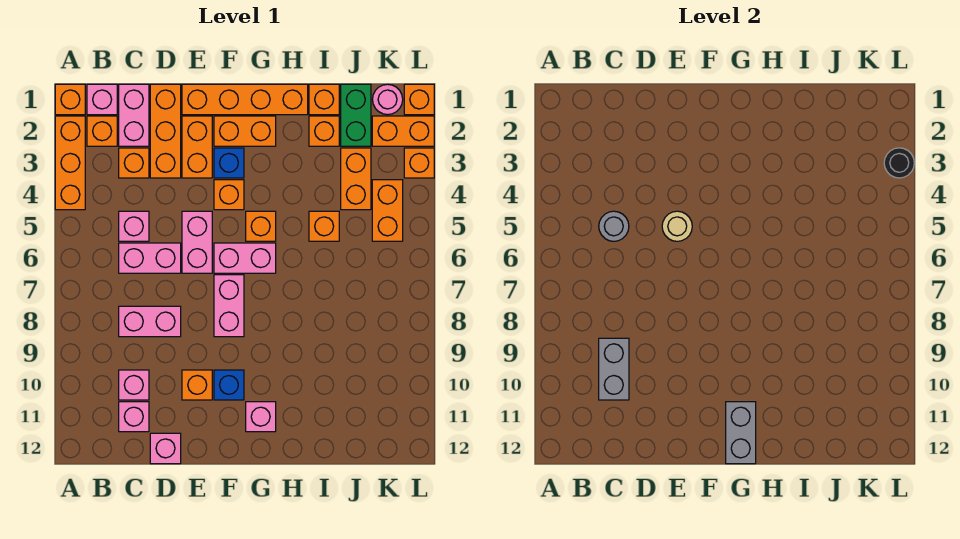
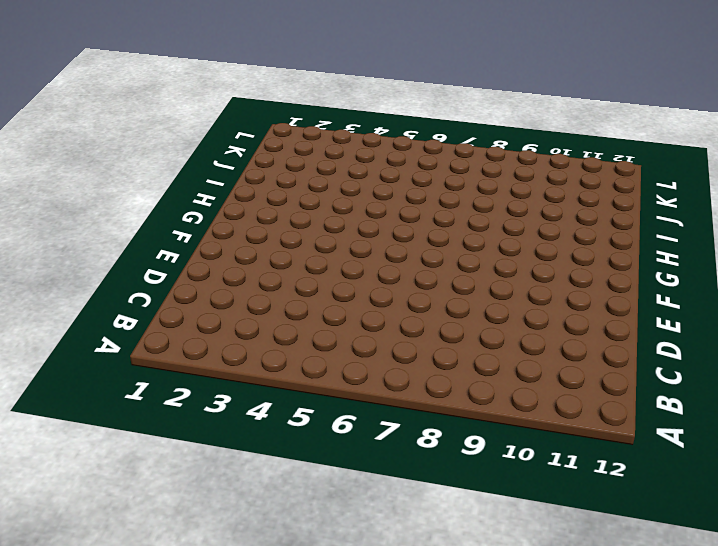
none -> orange 1x1 brick [55,84,85,115]
none -> orange 1x3 brick [55,116,85,210]
none -> pink 1x1 brick [87,84,117,115]
none -> orange 1x1 brick [87,116,117,146]

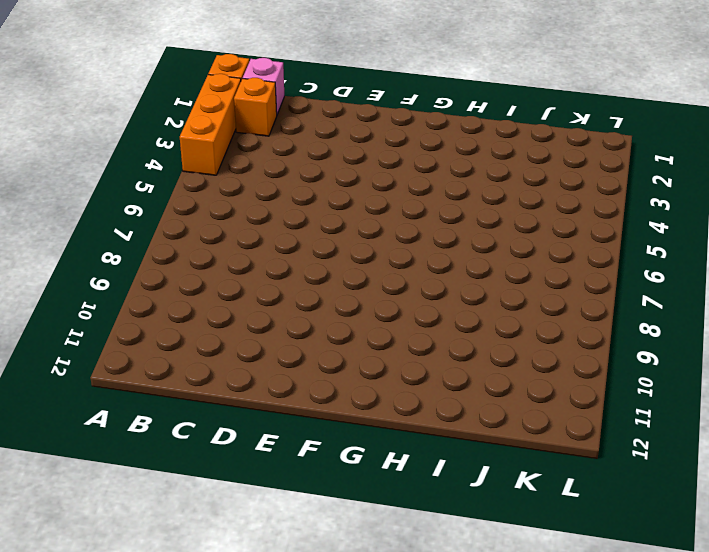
none -> pink 1x2 brick [119,84,149,146]
none -> orange 1x1 brick [119,148,149,178]
none -> pink 1x1 brick [119,211,149,241]
none -> pink 1x2 brick [119,243,181,273]

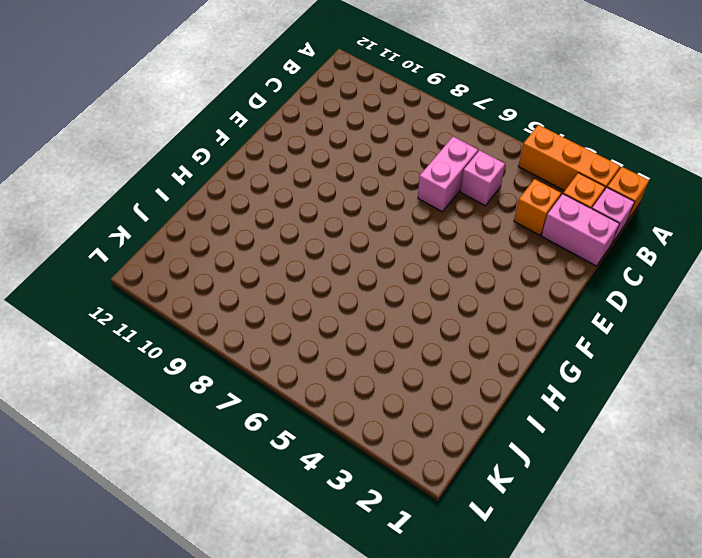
none -> pink 1x2 brick [119,306,181,337]
none -> pink 1x1 brick [119,370,149,400]
none -> pink 1x1 brick [119,402,149,432]
none -> orange 1x3 brick [150,84,181,178]

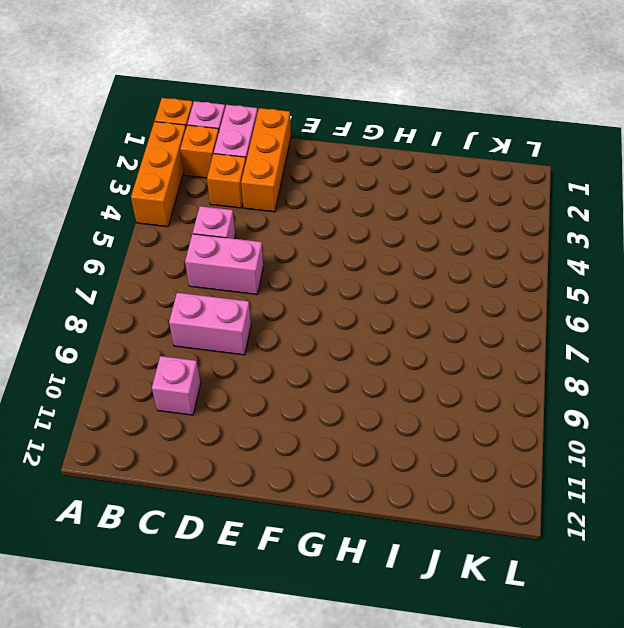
none -> pink 1x1 brick [119,402,149,432]
none -> pink 1x1 brick [150,433,181,464]
none -> orange 1x4 brick [182,84,308,115]
none -> orange 1x2 brick [182,116,212,178]

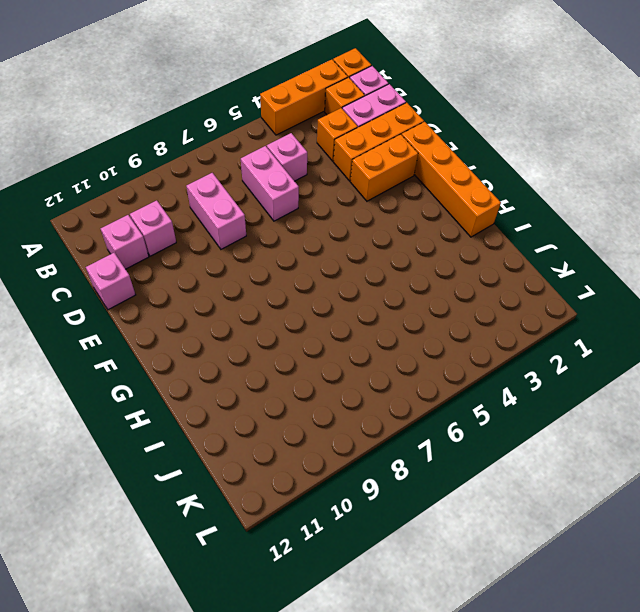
none -> pink 1x2 brick [182,211,212,273]
none -> orange 1x1 brick [182,370,212,400]
none -> orange 1x2 brick [214,116,276,146]
none -> blue 1x1 brick [214,148,244,178]

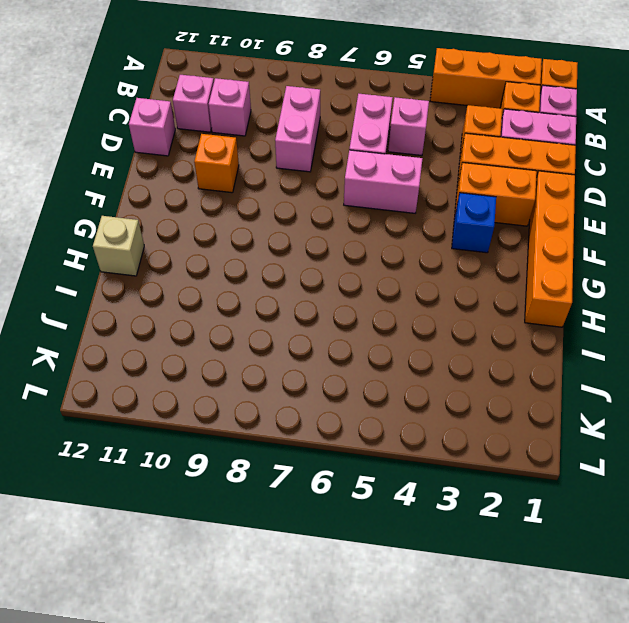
tan 1x1 brick [93,216,144,276] -> none
none -> orange 1x2 brick [214,116,276,146]
none -> orange 1x1 brick [214,180,244,210]
none -> pink 1x2 brick [214,243,276,273]
none -> pink 1x2 brick [214,275,244,337]

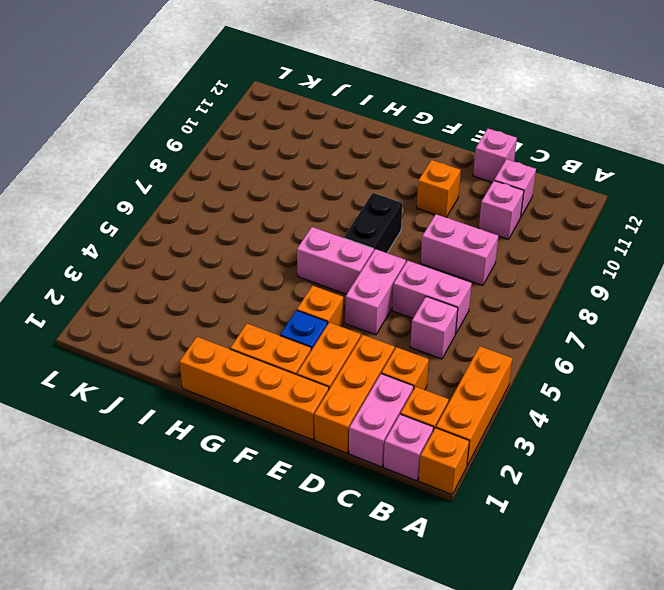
black 1x2 brick [344,193,402,253] -> pink 1x2 brick [214,275,244,337]
none -> blue 1x1 brick [214,370,244,400]
none -> orange 1x1 brick [246,211,276,241]
none -> pink 1x1 brick [246,402,276,432]
none -> orange 1x1 brick [309,84,339,115]

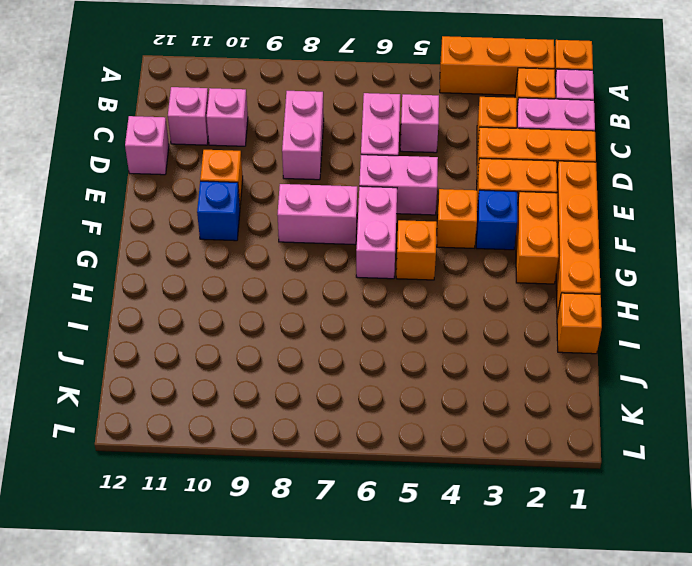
none -> pink 1x1 brick [246,402,276,432]
none -> orange 1x1 brick [309,116,339,146]
none -> orange 1x1 brick [309,211,339,241]
none -> green 1x2 brick [341,84,371,146]

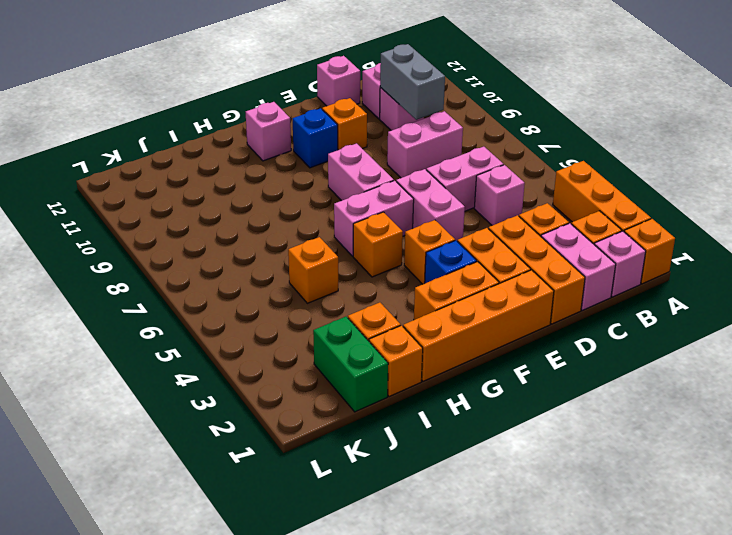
none -> orange 1x2 brick [341,148,371,210]
none -> pink 1x1 round brick [373,84,403,115]
none -> orange 1x2 brick [372,116,434,146]
none -> orange 1x2 brick [372,180,403,241]

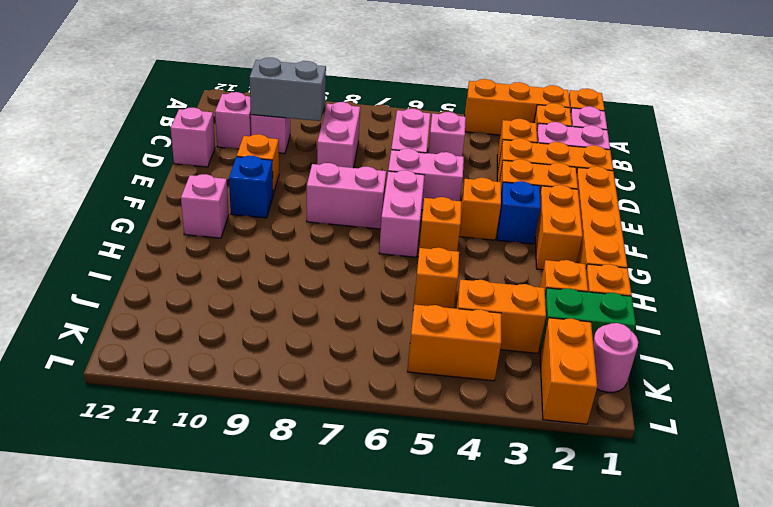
none -> orange 1x1 brick [404,84,434,115]
none -> orange 1x1 brick [404,148,434,178]
none -> grey 1x1 round brick [599,211,629,241]
none -> tan 1x1 round brick [662,211,692,241]

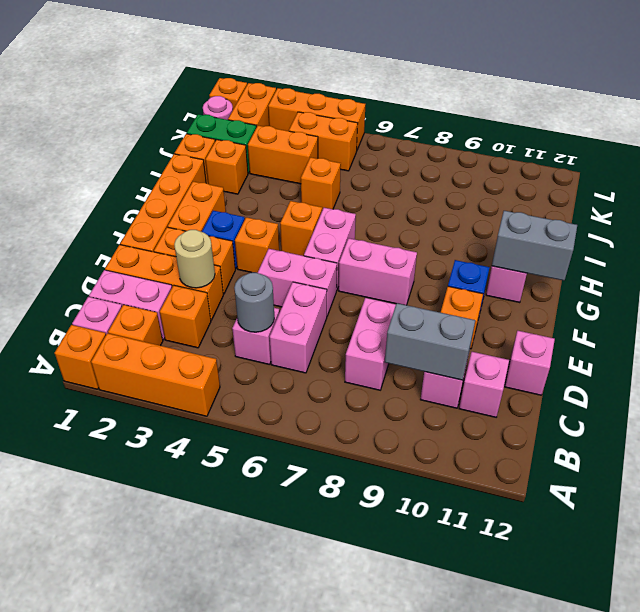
tan 1x1 round brick [174,230,215,288] -> tan 1x1 round brick moved to [662,211,692,241]
orange 1x3 brick [268,88,365,150] -> orange 1x1 brick [404,148,434,178]
none -> black 1x1 round brick [884,148,914,178]

